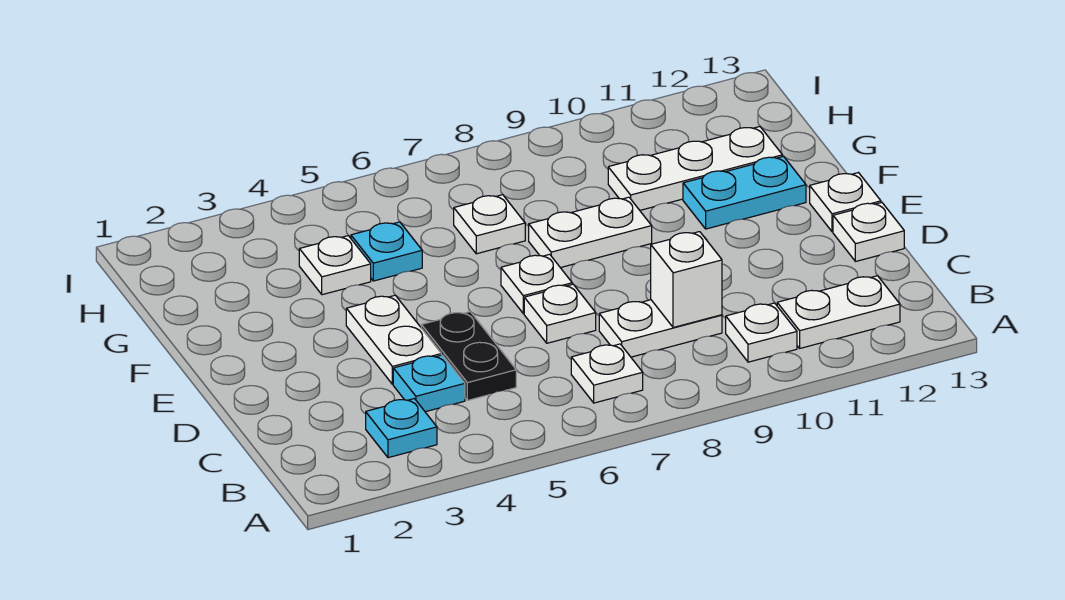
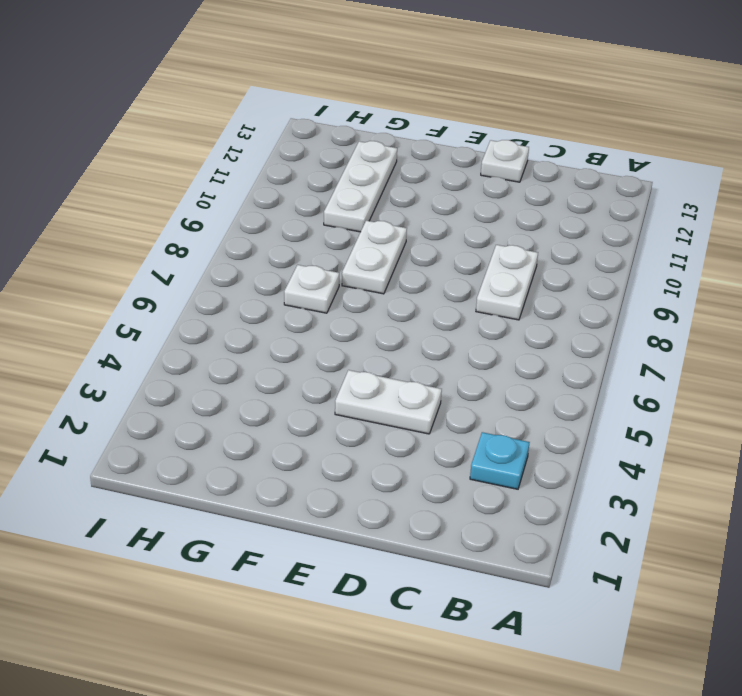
none -> white 1x1 plate [571,344,643,403]
none -> white 1x1 plate [726,303,797,362]
none -> white 1x2 plate [777,276,900,348]

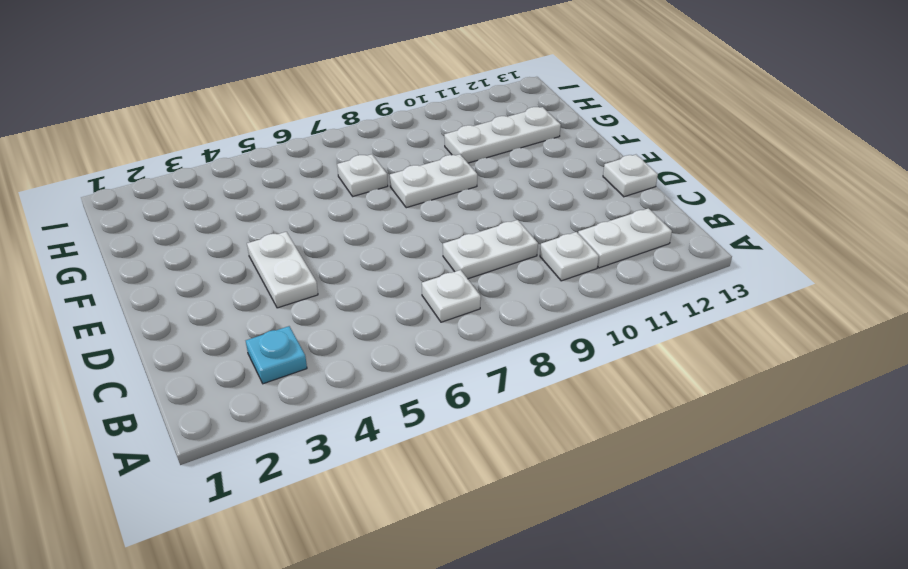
none -> cyan 1x1 plate [393,355,465,412]
none -> black 1x2 plate [421,312,516,400]
none -> white 1x1 plate [524,284,596,343]

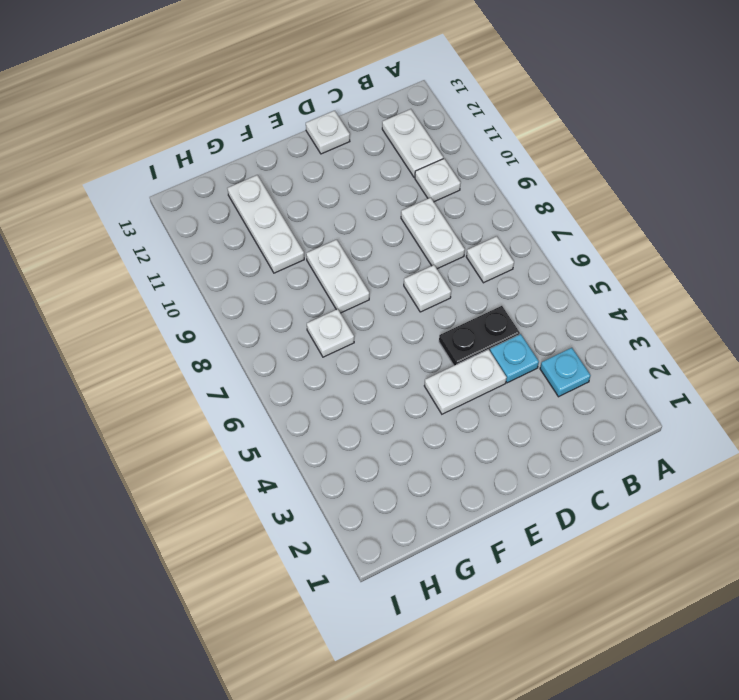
none -> white 1x1 plate [501,254,572,313]
none -> white 1x1 plate [810,173,881,232]
none -> cyan 1x2 plate [683,156,806,229]

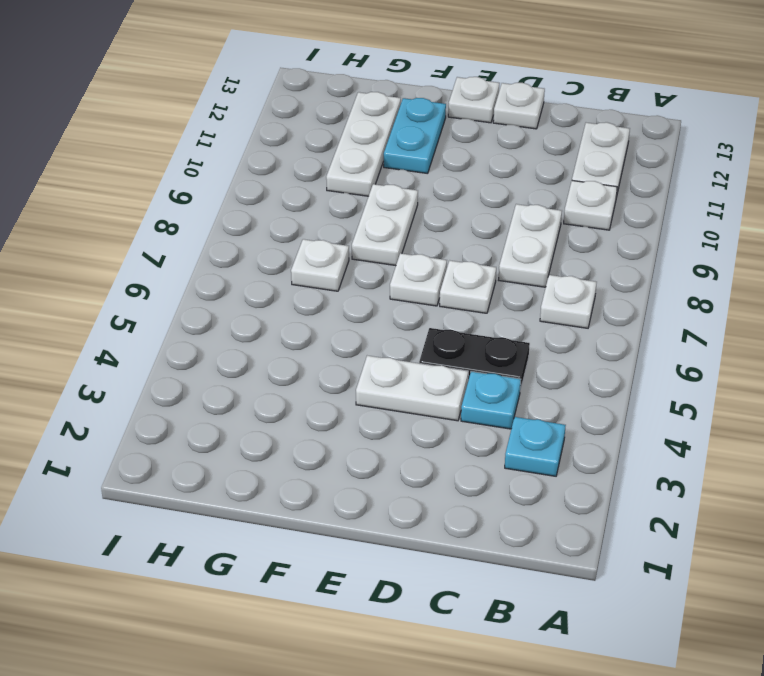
none -> white 1x1 plate [299,236,371,295]
none -> cyan 1x1 plate [351,222,422,281]
none -> white 1x1 brick [651,232,722,328]

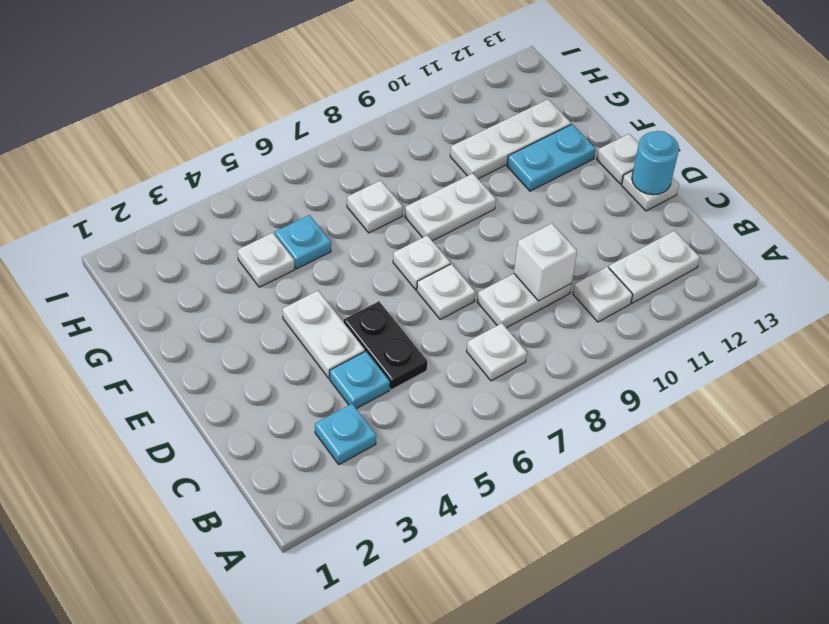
cyan 1x1 round brick [632,131,679,195] -> none

